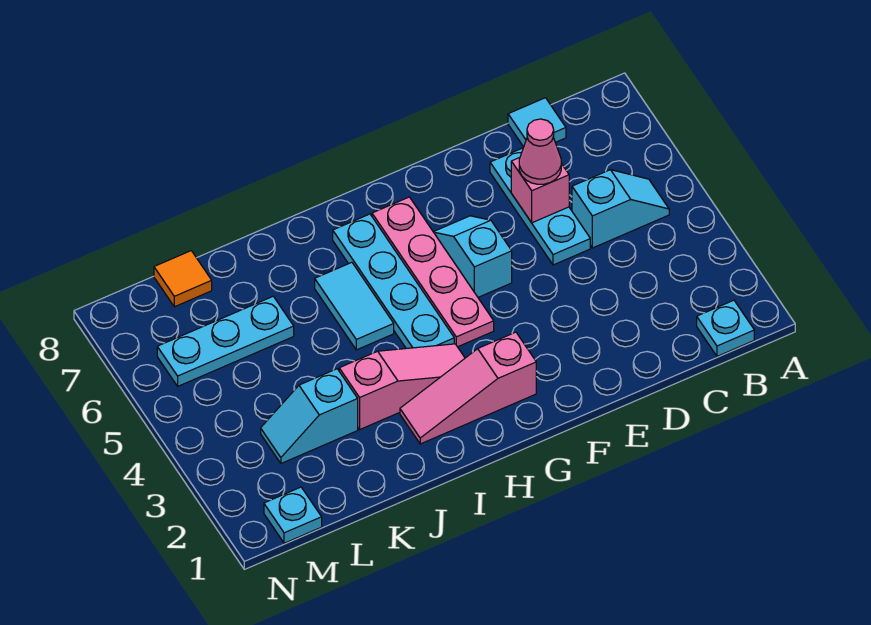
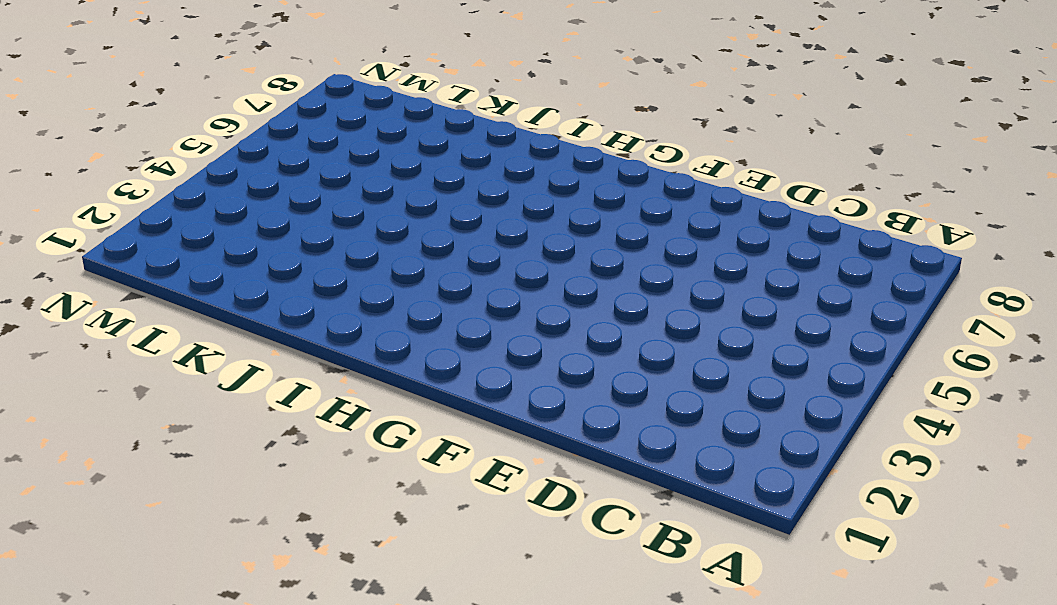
none -> cyan 1x1 plate [697,300,754,356]
none -> cyan 1x2 slope [572,170,669,248]
none -> cyan 1x1 tile [508,98,566,147]

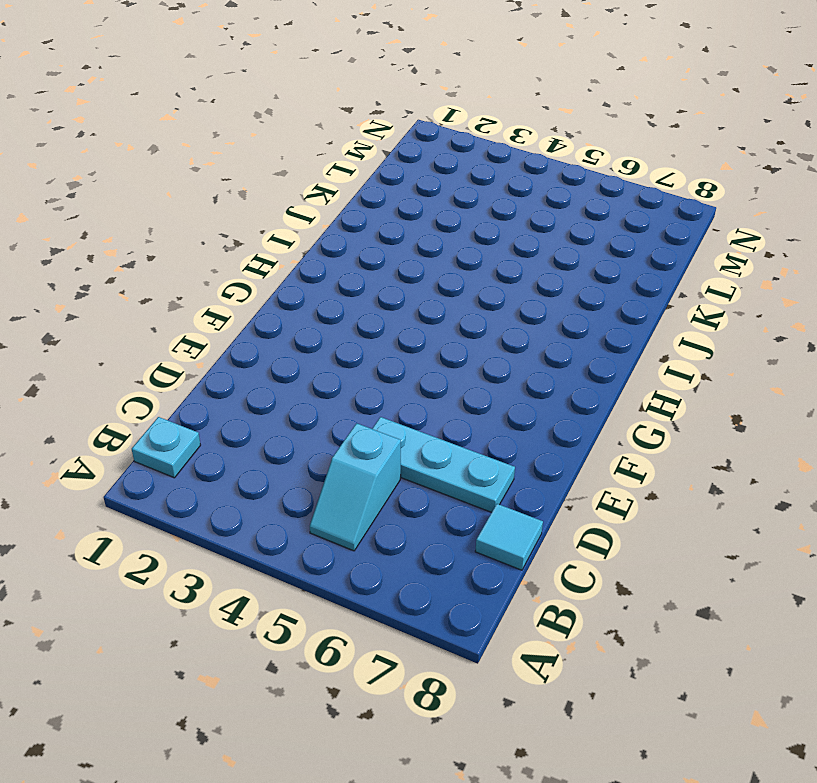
none -> cyan 1x2 slope [434,216,512,297]
none -> pink 1x3 slope [400,332,536,444]
none -> pink 1x4 plate [372,197,494,347]

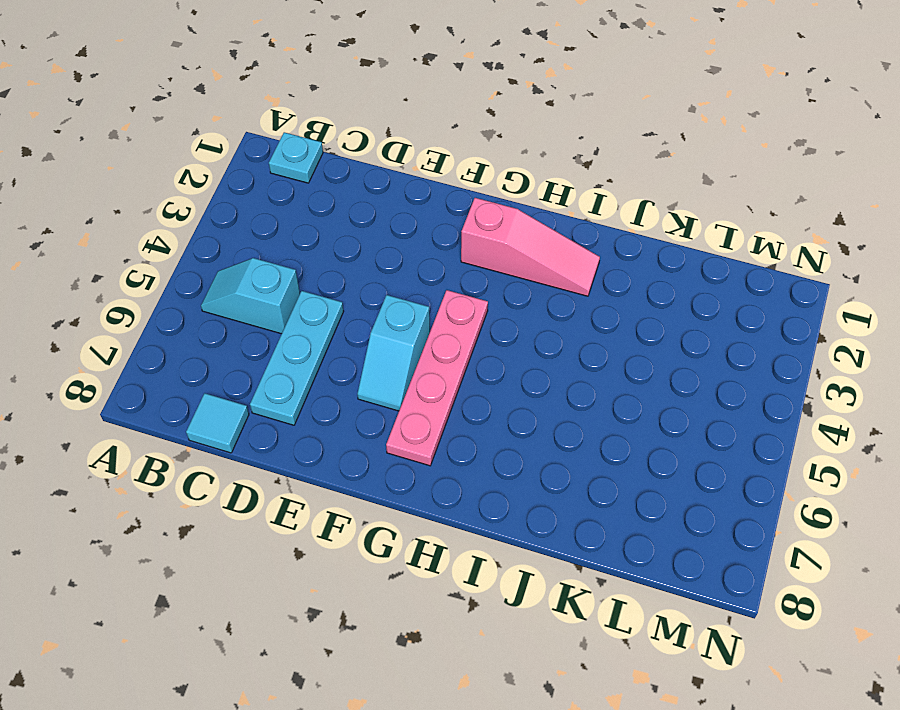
none -> pink 1x3 slope [339,344,465,429]
none -> cyan 1x4 plate [333,214,454,348]
none -> cyan 1x2 tile [315,262,394,350]

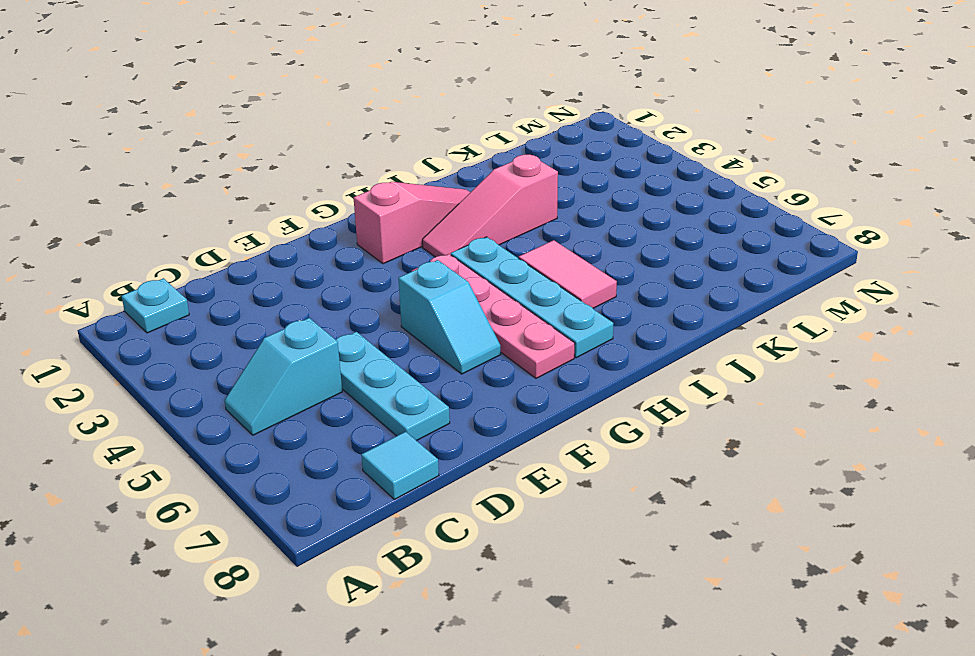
pink 1x2 tile [519,240,617,308] -> cyan 1x2 tile [315,262,394,350]
none -> cyan 1x2 slope [261,369,358,463]
none -> cyan 1x3 plate [157,296,294,386]
none -> orange 1x1 tile [154,251,212,307]

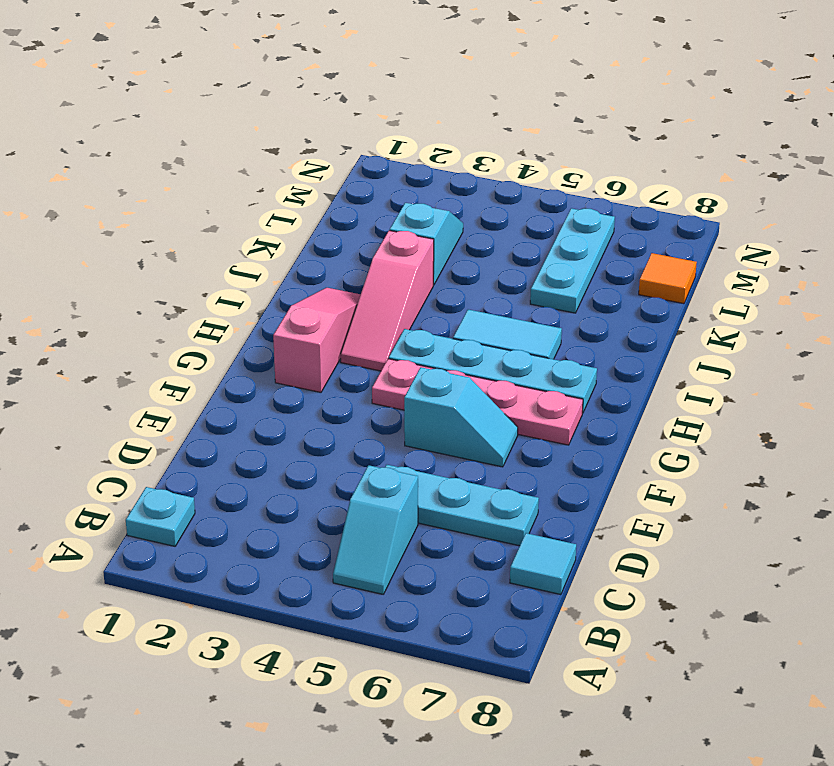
none -> cyan 1x1 plate [264,487,322,543]
none -> pink 1x1 brick [511,158,569,223]
none -> pink 1x1 cone [519,119,561,184]

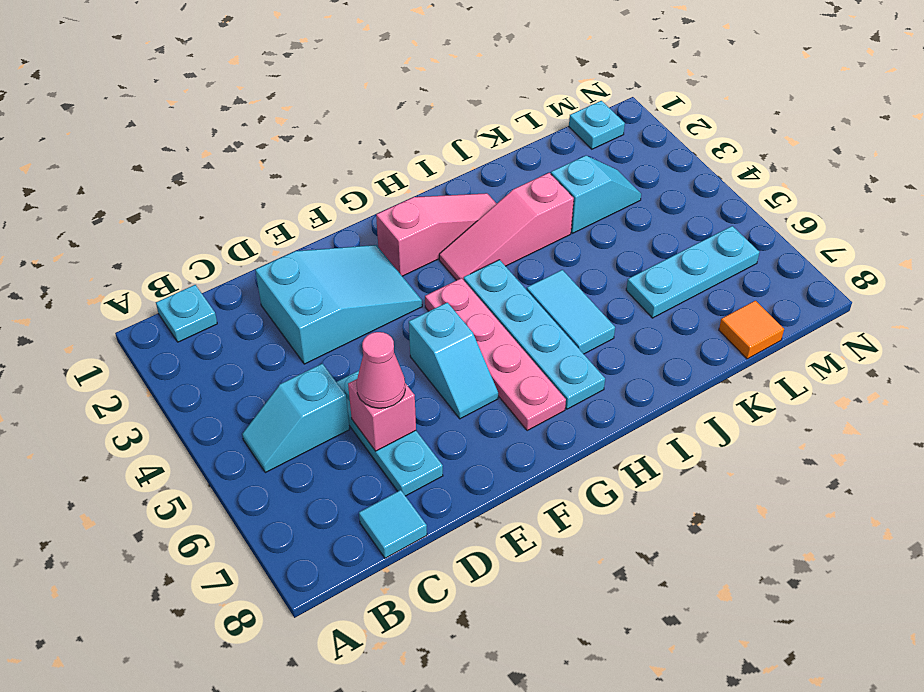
cyan 2x3 slope [255,245,422,364] -> none

